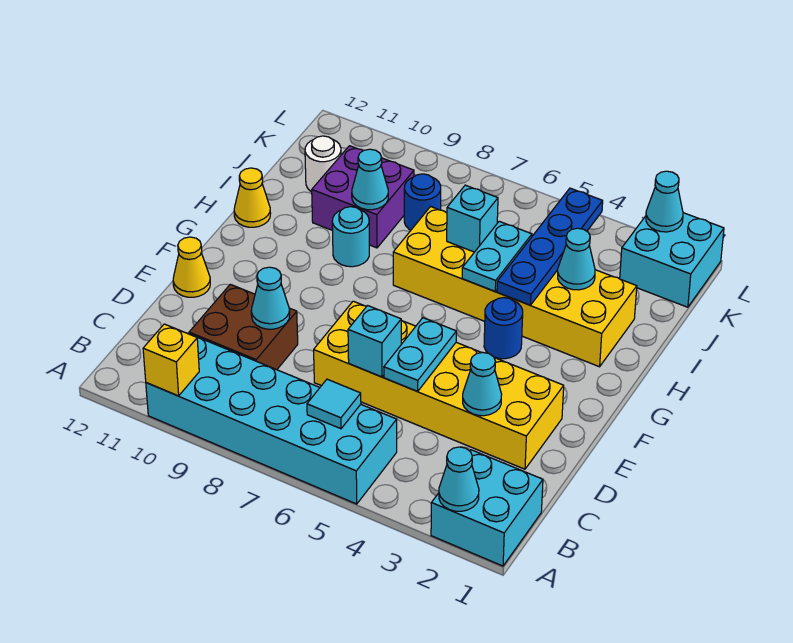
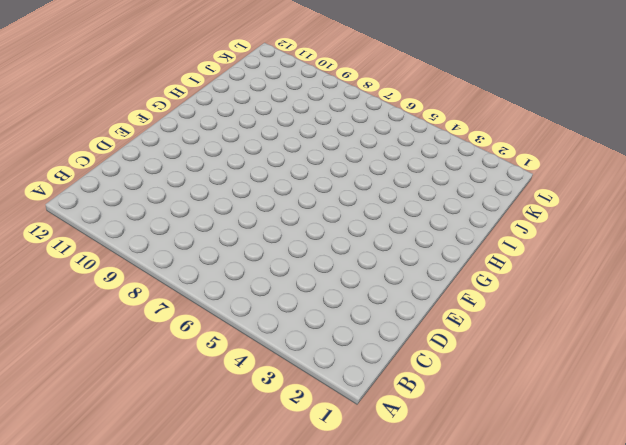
none -> cyan 2x2 brick [431,450,543,566]
none -> cyan 2x6 brick [146,333,397,504]
none -> brown 2x2 brick [189,284,298,370]

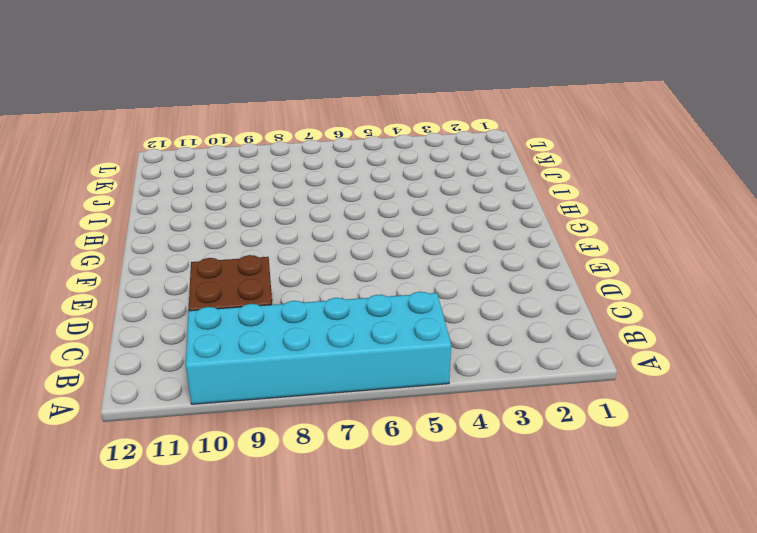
none -> cyan 2x2 brick [431,450,543,566]
none -> yellow 2x6 brick [314,301,564,469]
none -> yellow 1x1 cone [173,237,210,297]

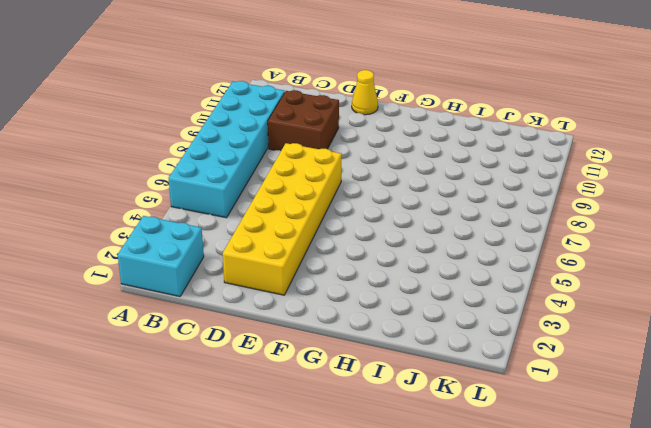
none -> blue 1x1 round brick [484,298,523,359]
none -> yellow 2x6 brick [393,207,637,367]
none -> cyan 1x1 round brick [332,207,369,267]

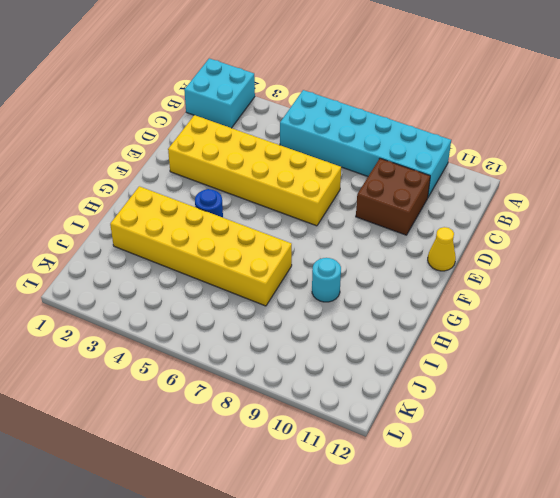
none -> yellow 1x1 cone [234,168,271,227]
none -> purple 2x2 brick [312,146,414,248]
none -> blue 1x1 round brick [404,174,441,230]

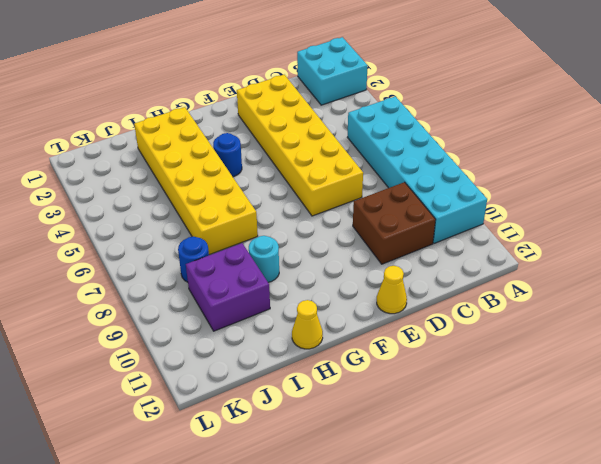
none -> white 1x1 round brick [305,136,341,192]
none -> cyan 2x2 brick [620,213,724,307]
none -> cyan 1x1 cone [439,447,479,511]

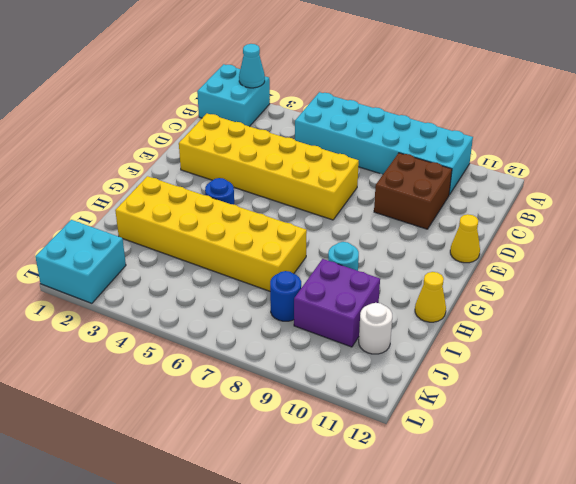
none -> yellow 1x1 brick [143,324,199,396]
none -> cyan 1x1 tile [307,379,361,429]
none -> cyan 1x1 cone [463,352,502,416]

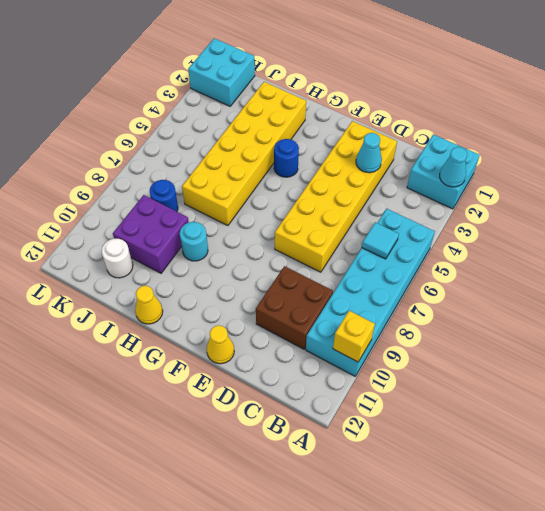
none -> cyan 1x2 plate [384,318,456,391]
none -> cyan 1x1 brick [348,306,401,377]
none -> cyan 1x1 cone [251,267,290,329]

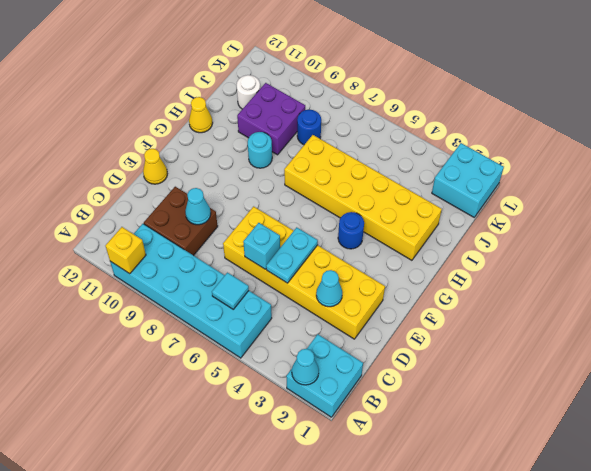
none -> blue 1x4 plate [497,188,603,305]
none -> cyan 1x2 plate [462,221,532,291]
none -> cyan 1x1 cone [558,228,595,290]

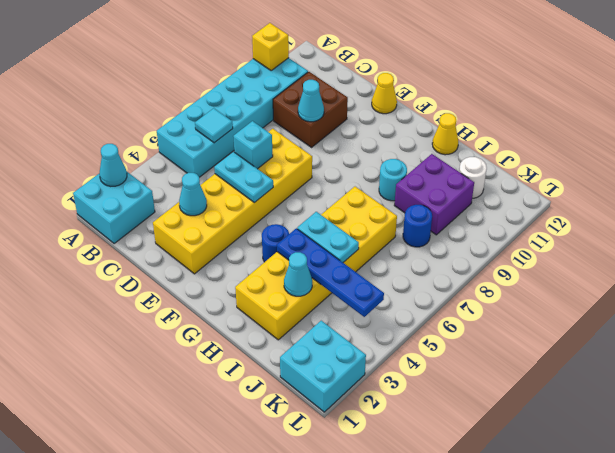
none -> cyan 1x1 brick [447,185,498,252]
none -> cyan 1x1 cone [352,149,388,210]
none -> cyan 1x1 cone [646,171,683,232]

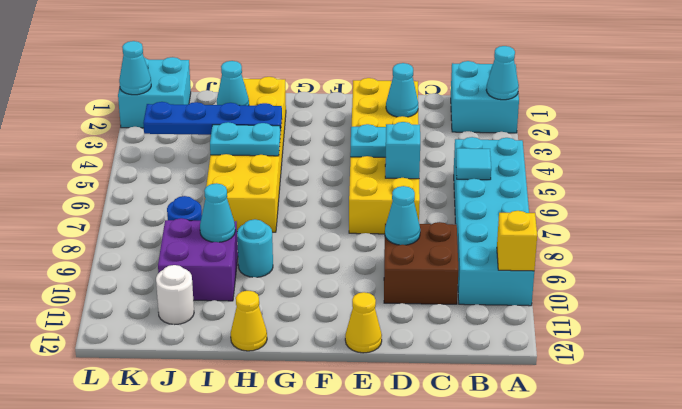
none -> blue 1x1 round brick [484,298,523,359]
none -> cyan 1x1 brick [447,185,498,252]

